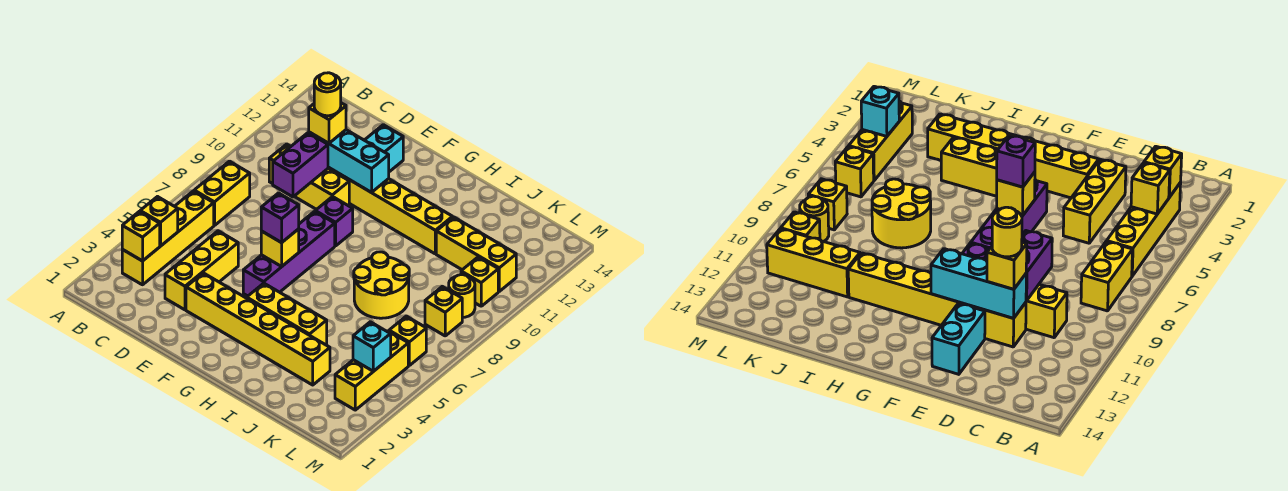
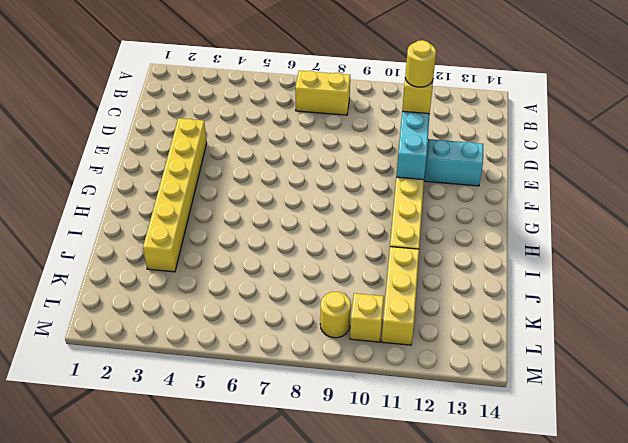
none -> yellow 1x4 brick [122,191,214,285]
none -> yellow 1x3 brick [269,144,349,210]
none -> yellow 1x3 brick [165,231,238,310]

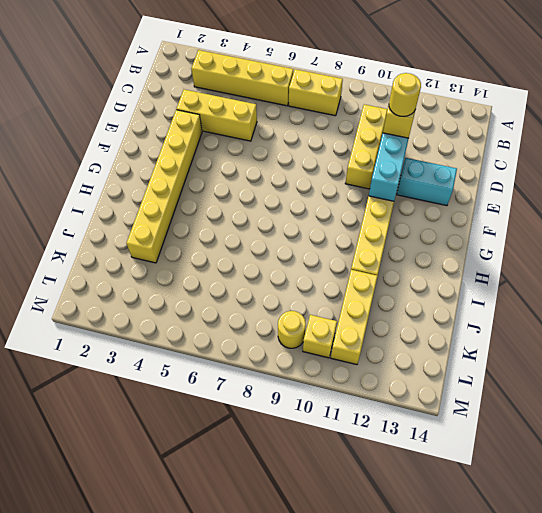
none -> purple 1x4 brick [243,211,335,296]
none -> purple 1x1 brick [315,196,353,246]
none -> yellow 1x3 brick [247,283,327,345]

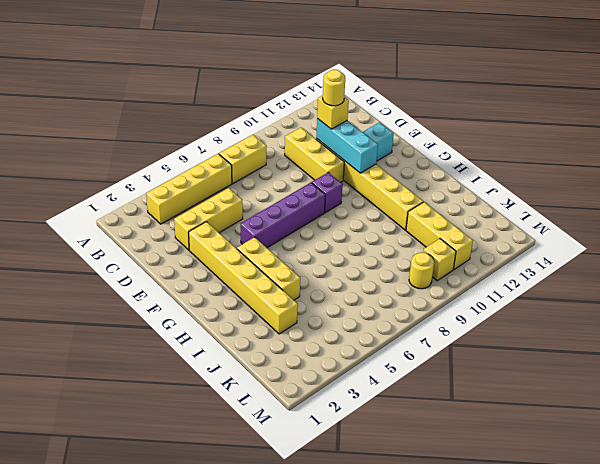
none -> yellow 2x2 round brick [354,252,409,318]
none -> yellow 1x3 brick [335,331,408,410]
none -> yellow 1x1 brick [389,316,426,365]

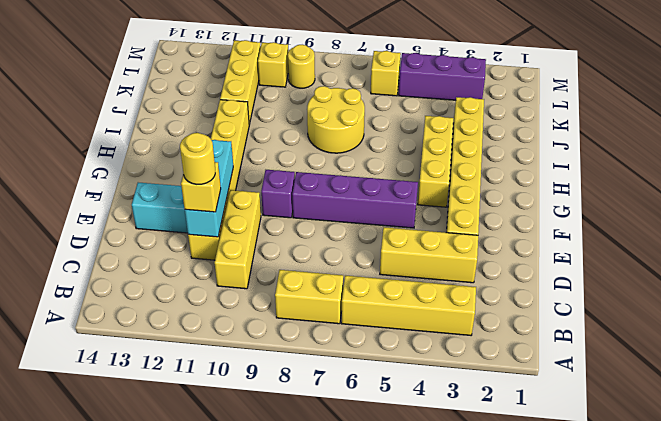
purple 1x3 brick [399,53,486,100] -> yellow 1x3 brick [335,331,408,410]
none -> yellow 1x1 brick [425,286,462,336]
none -> yellow 1x1 brick [122,211,160,261]
none -> yellow 1x1 brick [140,197,178,246]

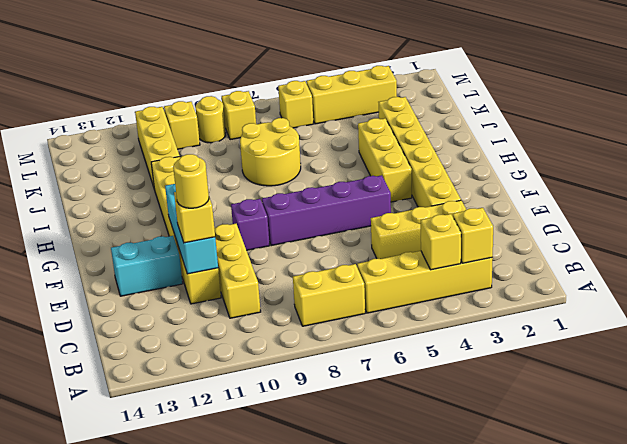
none -> purple 1x2 brick [273,133,328,197]
none -> yellow 1x1 brick [261,229,299,267]
none -> cyan 1x1 brick [353,322,391,371]

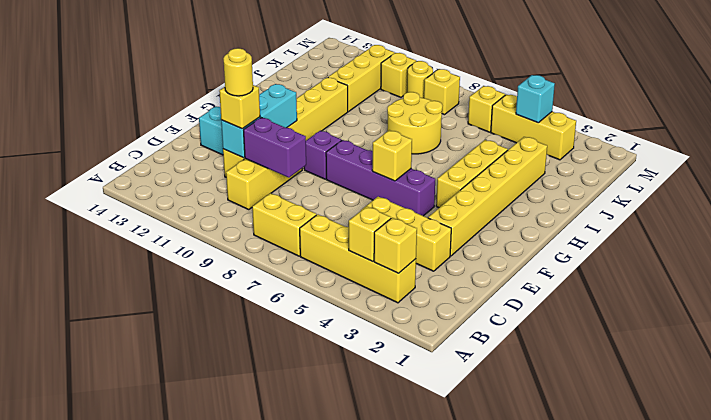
none -> purple 1x1 brick [261,193,299,243]

